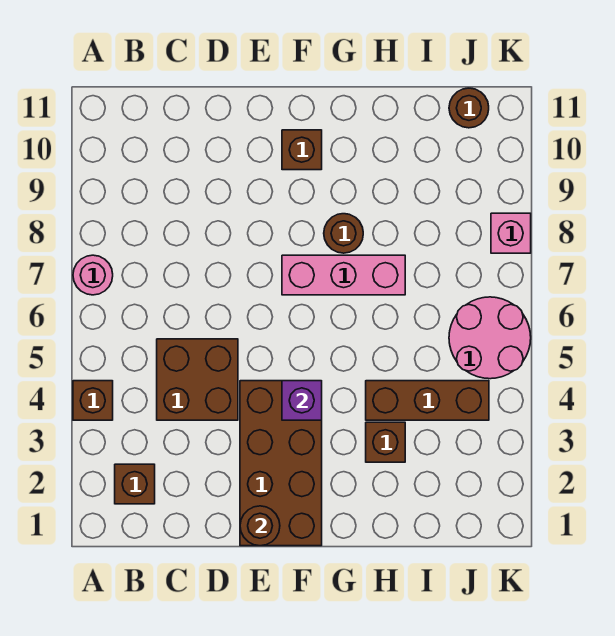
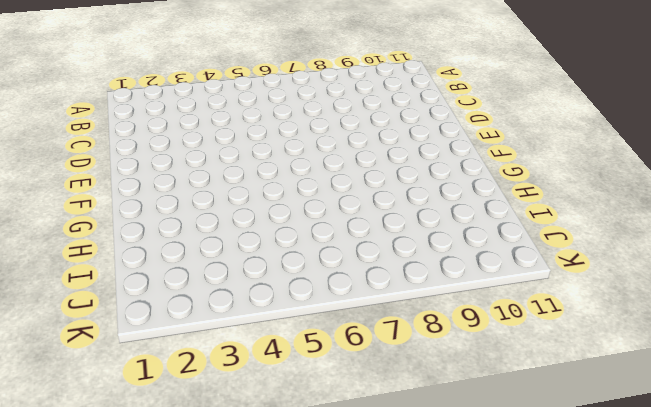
none -> brown 1x1 brick [73,381,113,420]
none -> pink 1x1 round brick [73,255,113,295]
none -> brown 1x1 brick [115,464,155,504]

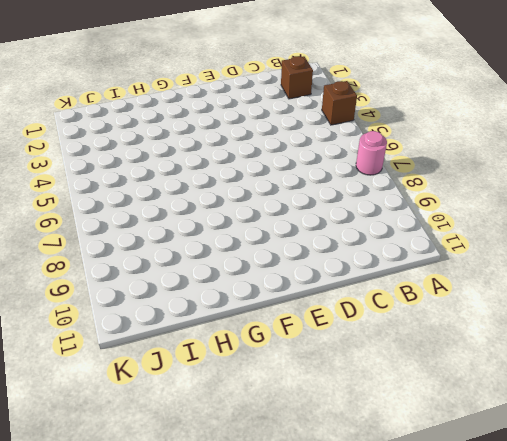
none -> brown 2x2 brick [157,339,238,420]
none -> brown 2x4 brick [240,381,322,546]
none -> pink 1x3 brick [282,255,405,295]

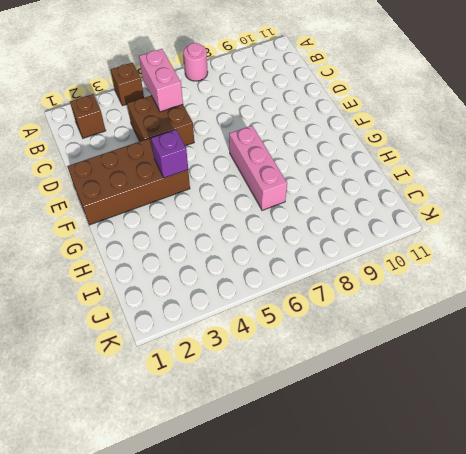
pink 1x2 brick [139,49,183,112] -> none
none -> brown 1x1 brick [282,130,322,170]
none -> brown 1x1 round brick [324,214,363,253]
none -> brown 1x1 brick [366,422,405,462]

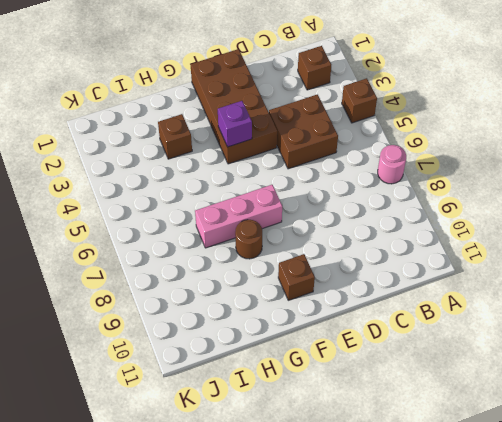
none -> brown 1x3 brick [366,381,489,420]
none -> pink 2x2 round brick [449,297,531,379]
none -> brown 1x1 round brick [449,88,489,128]

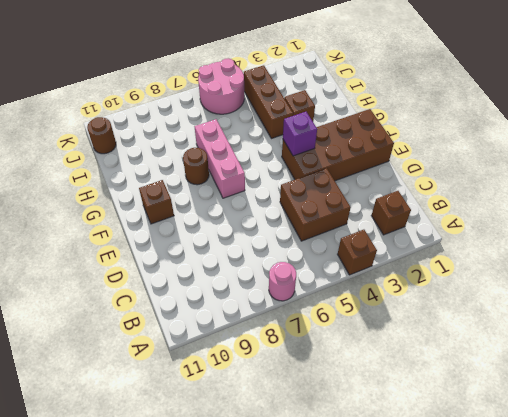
none -> pink 1x1 brick [491,213,531,253]
none -> brown 1x1 round brick [240,506,280,546]

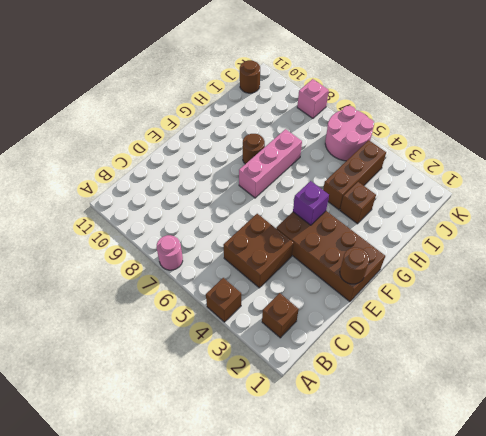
none -> brown 1x1 brick [282,130,322,170]

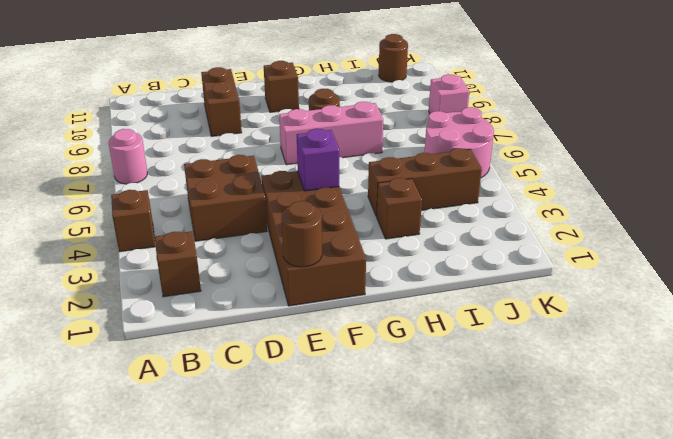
brown 1x2 brick [201,67,242,136] -> none

